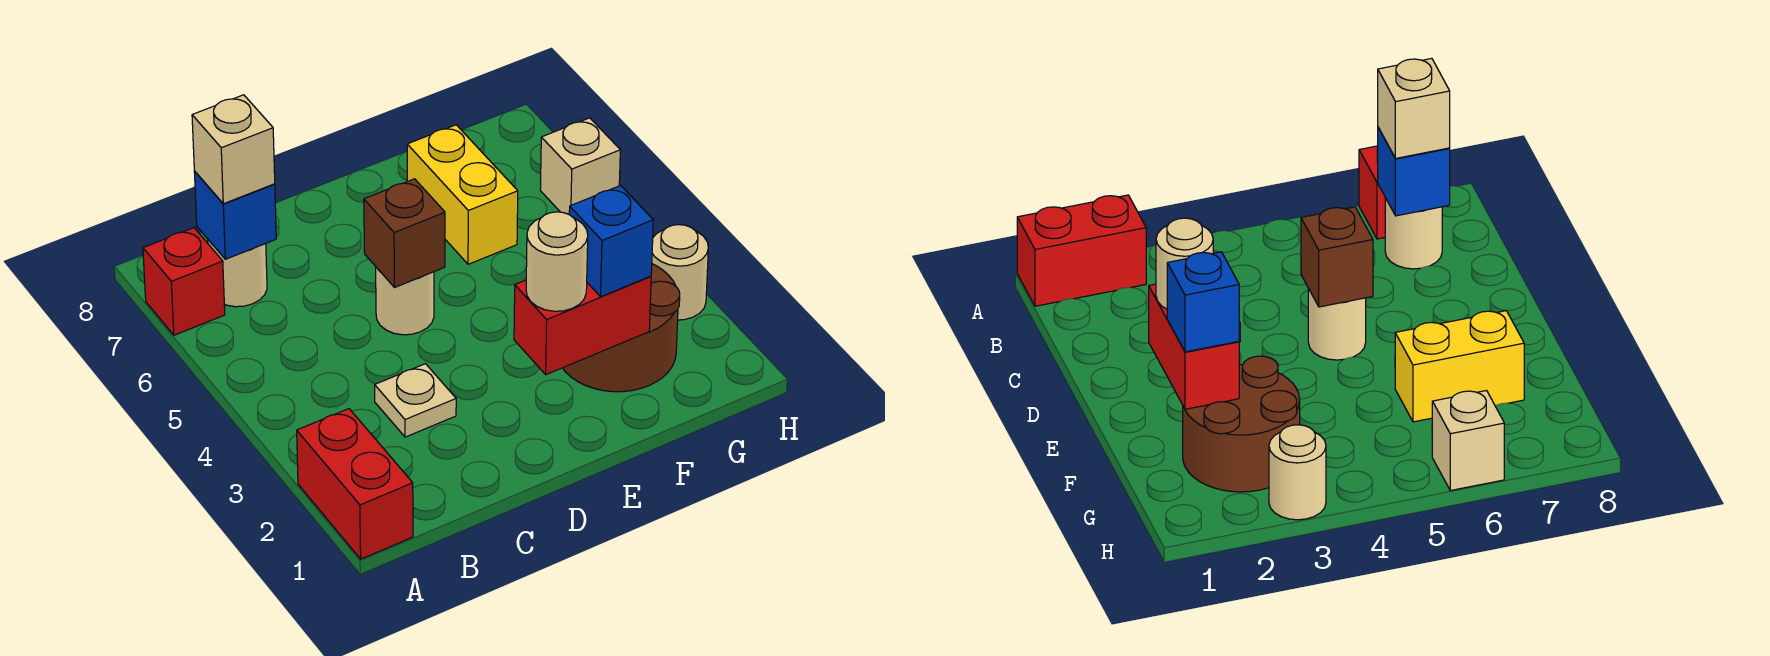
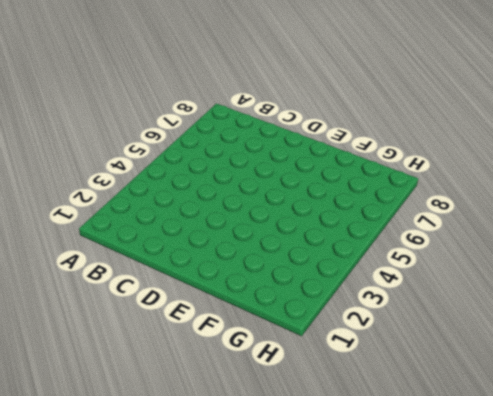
none -> red 1x2 brick [297,409,413,559]
none -> red 1x1 brick [143,228,225,335]
none -> tan 1x1 round brick [208,240,267,307]

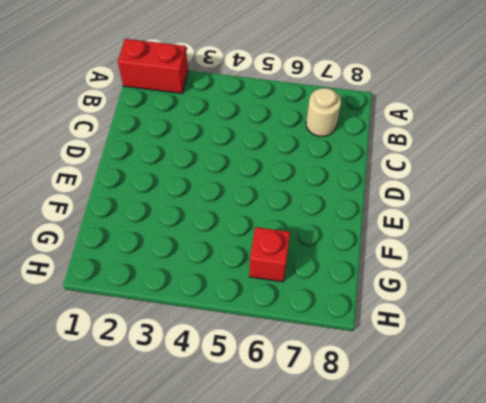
red 1x1 brick [249,227,290,282] -> red 1x1 brick moved to [143,228,225,335]
none -> tan 1x1 plate [375,364,456,437]
none -> tan 1x1 round brick [376,267,434,335]
none -> brown 2x2 round brick [563,264,680,392]

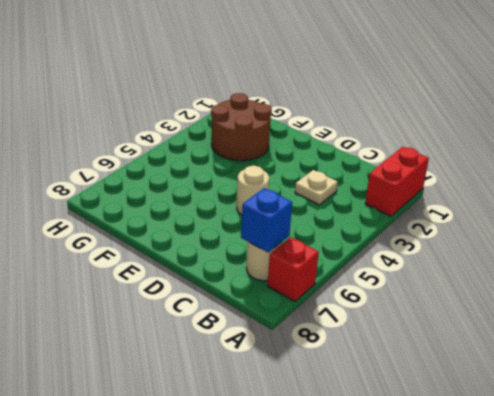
none -> yellow 1x2 brick [407,125,518,264]
none -> tan 1x1 round brick [652,225,708,320]
none -> tan 1x1 brick [540,118,620,214]

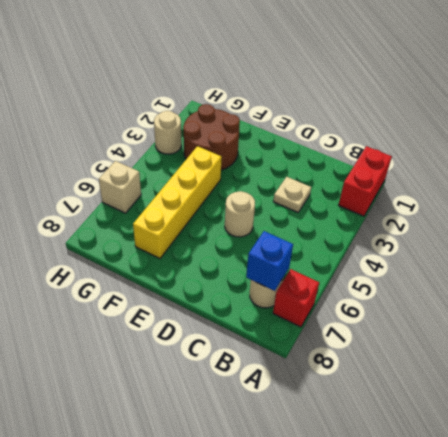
yellow 1x4 brick [133,146,222,258] -> yellow 1x2 brick [407,125,518,264]
none -> brown 1x1 brick [364,179,445,287]
none -> red 1x2 brick [514,276,651,375]
none -> tan 1x1 brick [192,95,275,204]

